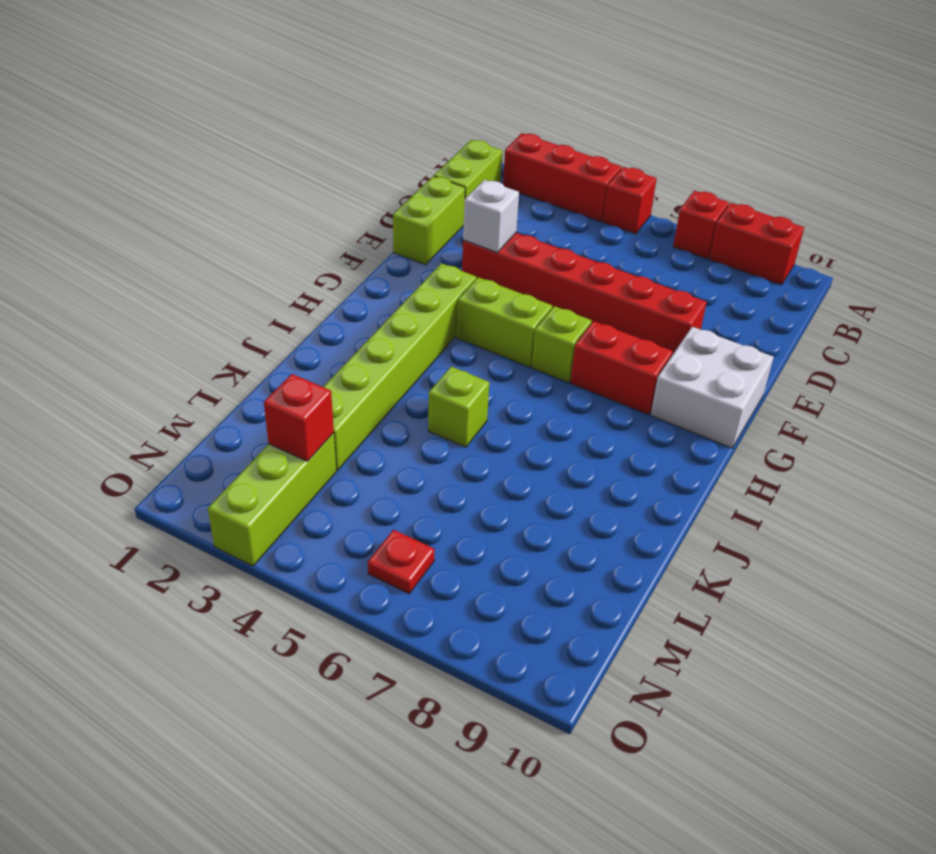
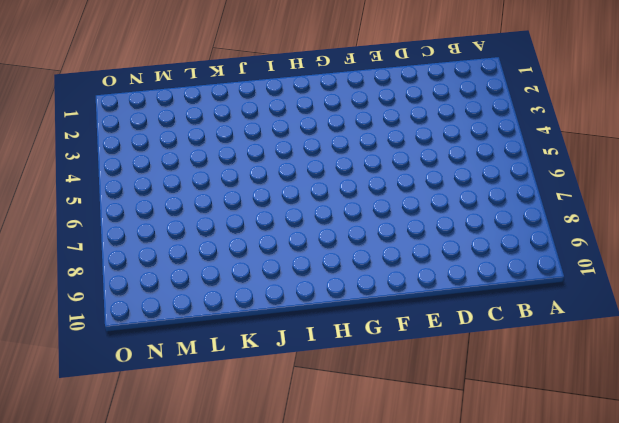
none -> red 1x3 brick [503,133,621,222]
none -> red 1x1 brick [603,167,657,234]
none -> red 1x1 brick [673,191,729,259]

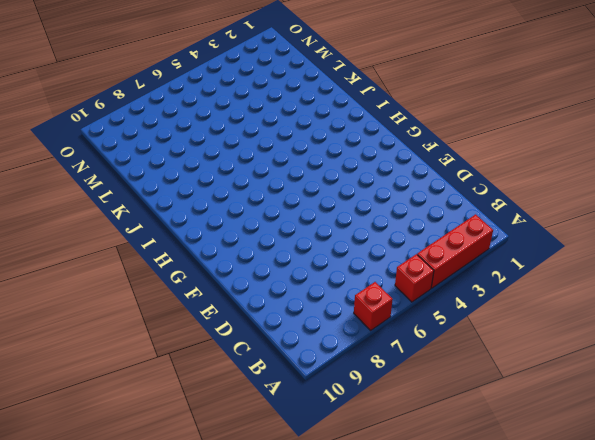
none -> red 1x2 brick [709,203,804,285]
none -> lime 1x2 brick [434,140,503,198]
none -> lime 1x2 brick [393,176,465,265]

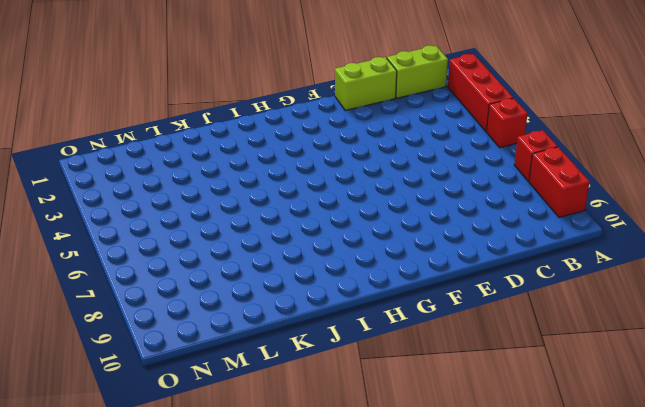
none -> red 1x6 brick [462,233,707,355]
none -> white 2x2 brick [651,327,774,448]
none -> lime 1x6 brick [324,263,476,470]

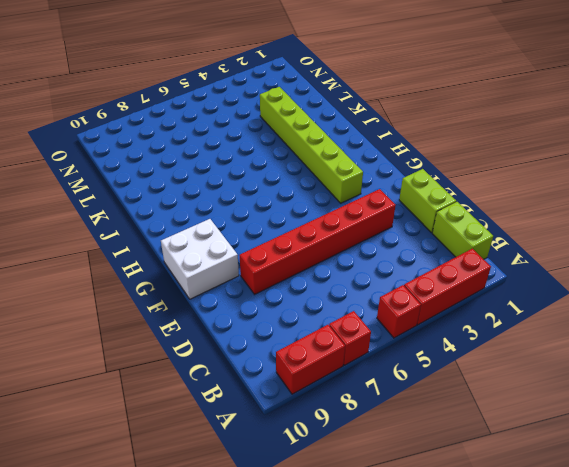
none -> lime 1x2 brick [457,277,552,367]
none -> lime 1x1 brick [532,306,592,383]
none -> red 1x2 brick [571,321,673,415]

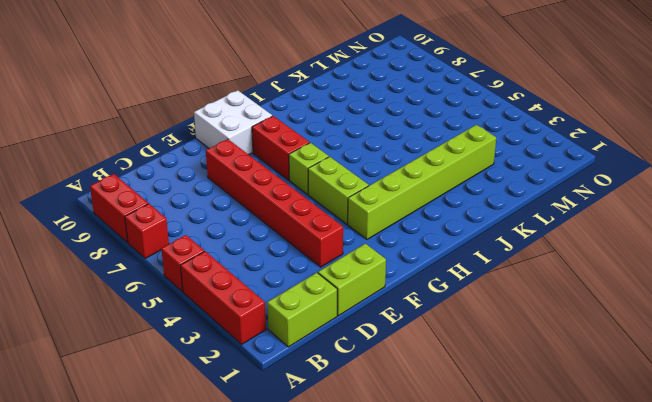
none -> lime 1x1 brick [428,366,489,447]
none -> lime 1x3 brick [208,433,336,566]
none -> red 1x1 plate [368,530,434,594]

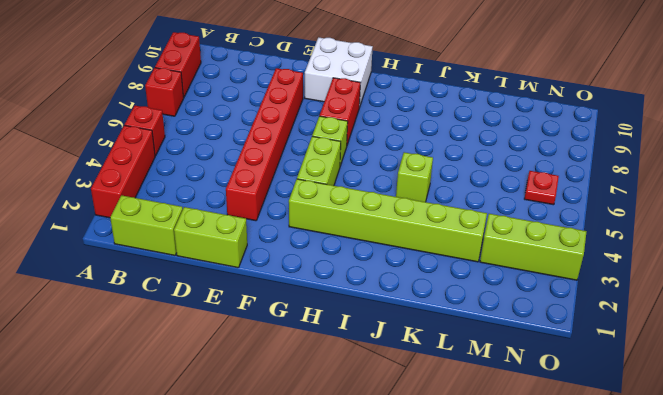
none -> white 1x1 brick [463,180,519,253]
none -> red 1x1 brick [264,374,334,461]

